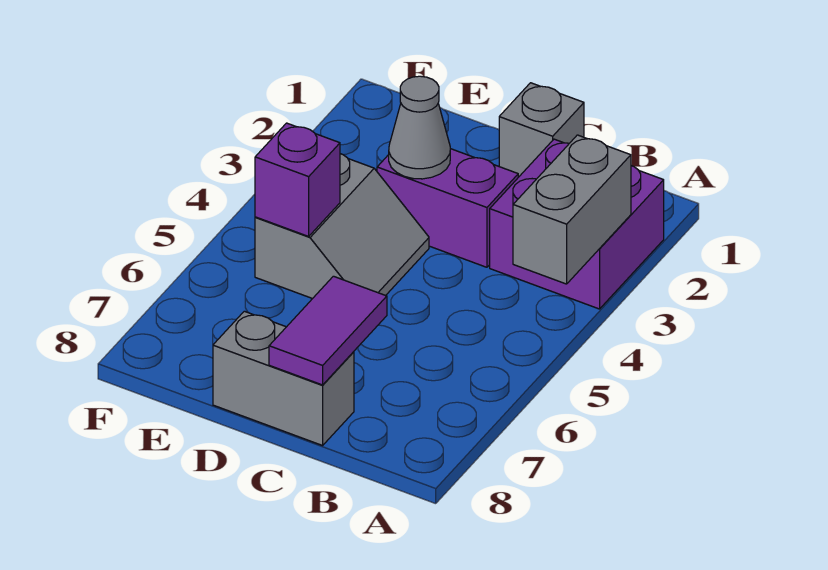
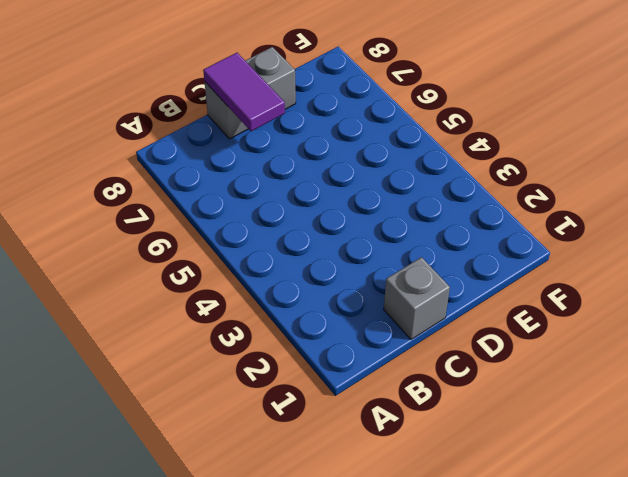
none -> purple 2x2 brick [490,139,664,309]
none -> purple 1x2 brick [377,149,518,267]

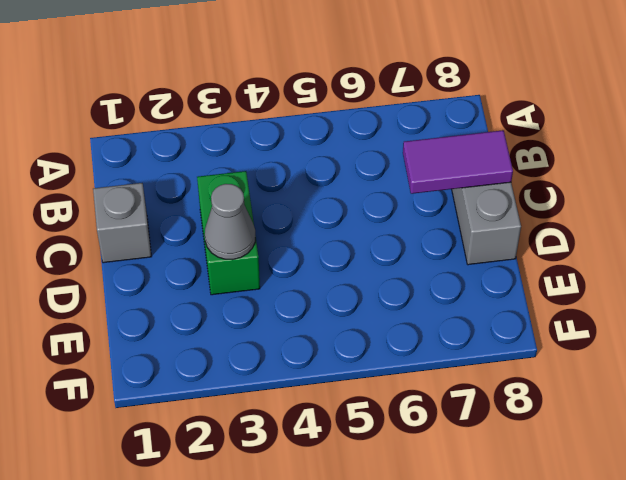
green 1x2 brick [197,171,260,295] -> purple 1x2 brick [377,149,518,267]
none -> purple 2x2 brick [490,139,664,309]
none -> grey 2x2 slope [255,154,429,299]

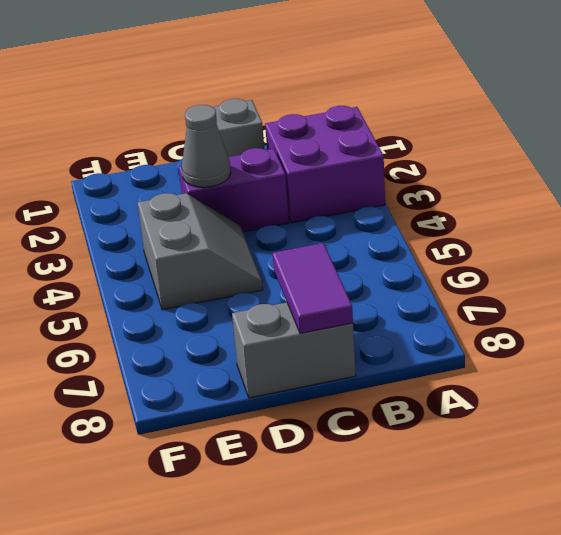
none -> grey 1x2 brick [513,135,631,284]
none -> purple 1x1 brick [255,123,340,236]

